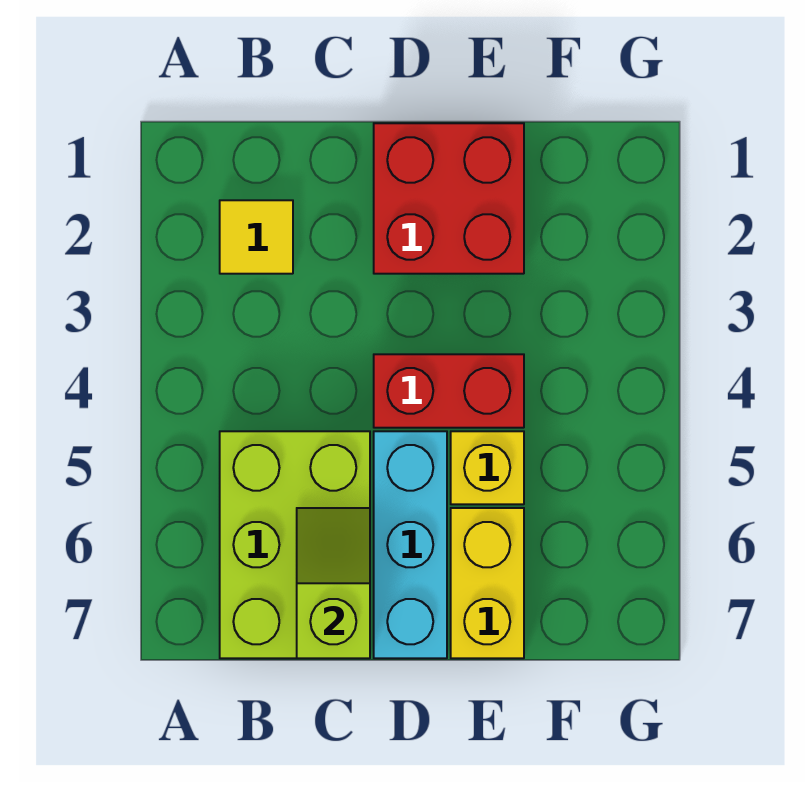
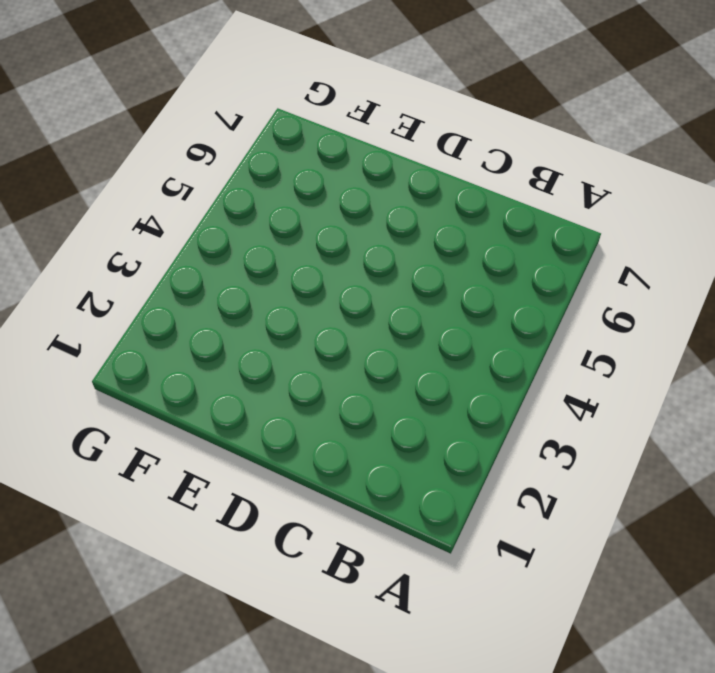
none -> yellow 1x1 tile [220,200,293,274]
none -> lime 2x3 brick [220,431,370,658]

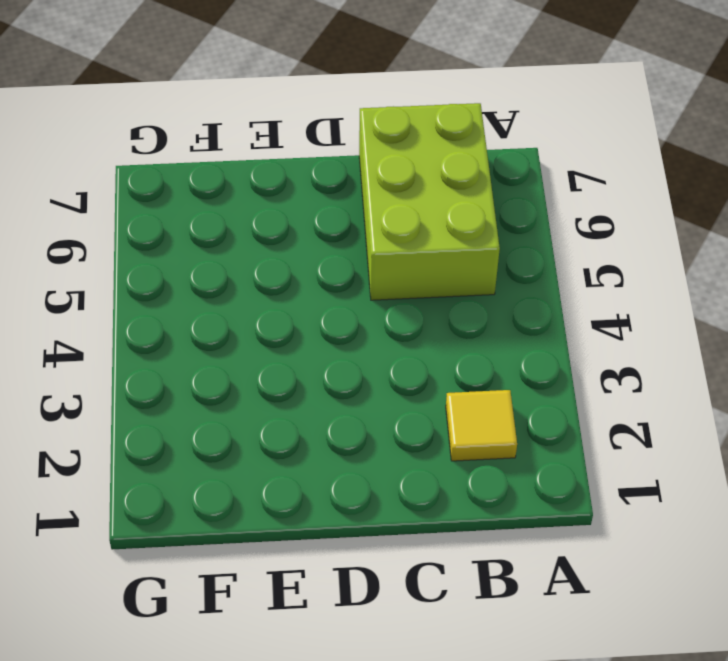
none -> red 2x2 brick [374,123,524,274]
none -> red 1x2 brick [374,354,524,428]

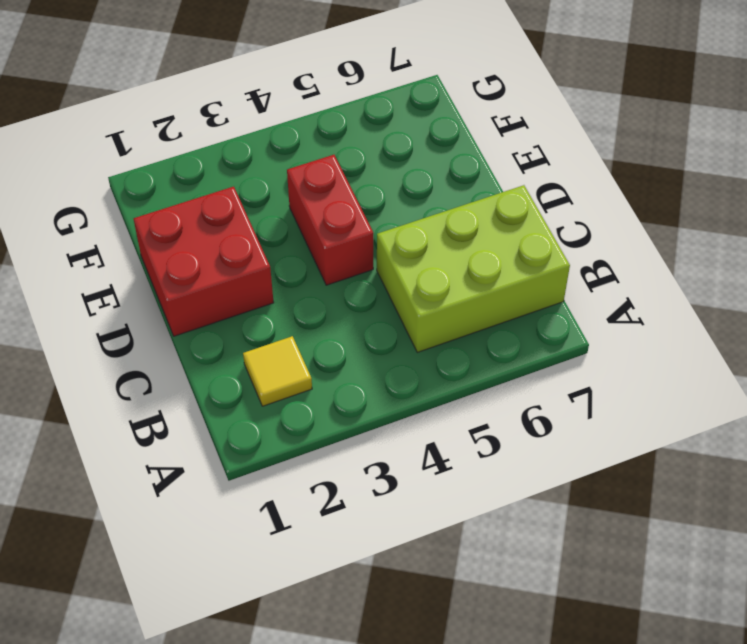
none -> cyan 1x3 brick [374,431,447,658]
none -> yellow 1x1 brick [451,431,524,504]

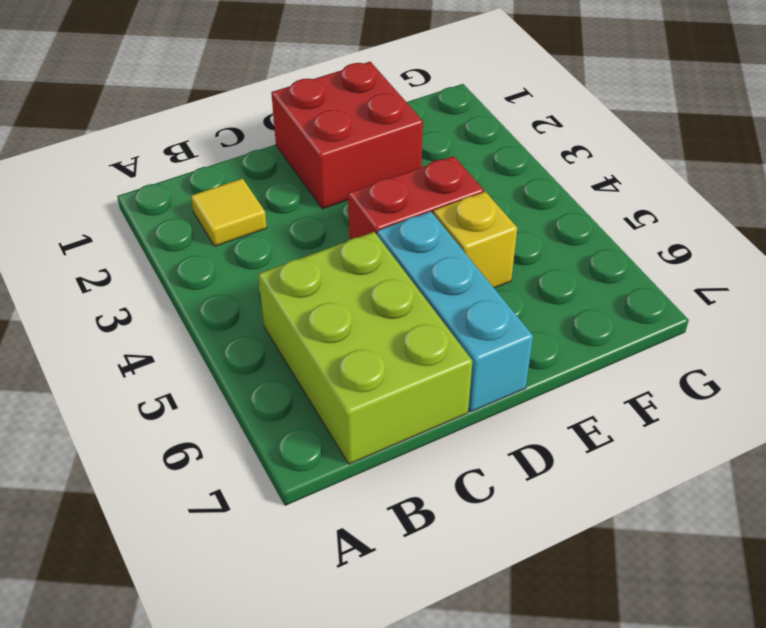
none -> yellow 1x2 brick [451,508,524,658]
none -> lime 1x2 slope [297,508,370,658]

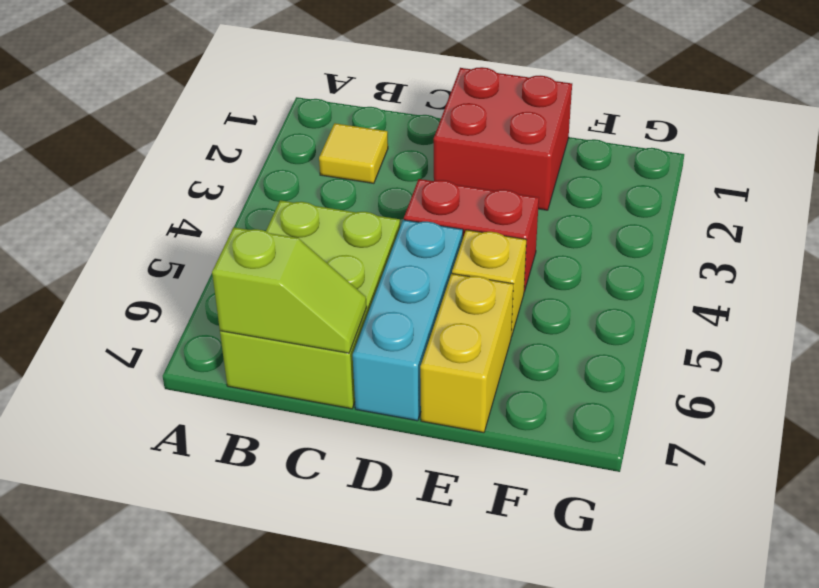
lime 1x2 slope [212,227,367,353] -> lime 1x2 slope turned to [297,508,370,658]

